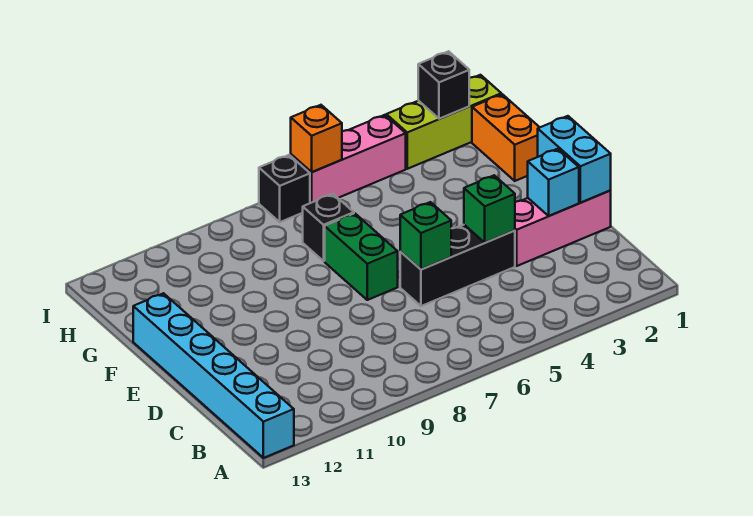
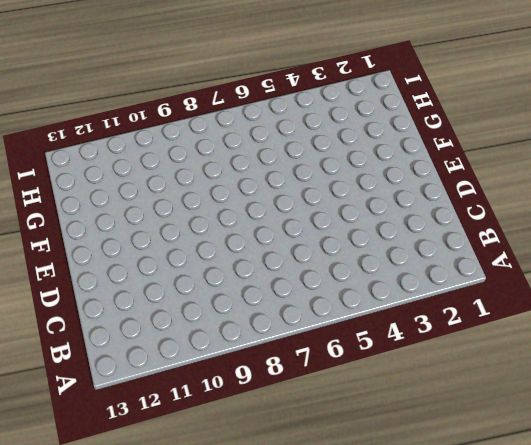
none -> cyan 1x6 brick [133,293,294,458]
none -> pink 1x3 brick [515,191,611,266]
none -> black 1x3 brick [400,225,515,306]

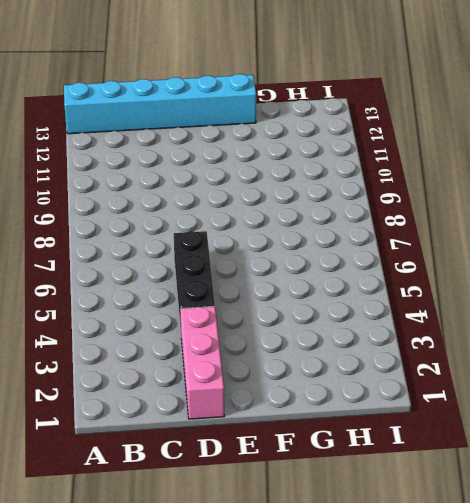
none -> green 1x2 brick [325,213,398,300]
none -> orange 1x2 brick [472,94,540,181]
none -> black 1x1 brick [303,194,354,261]

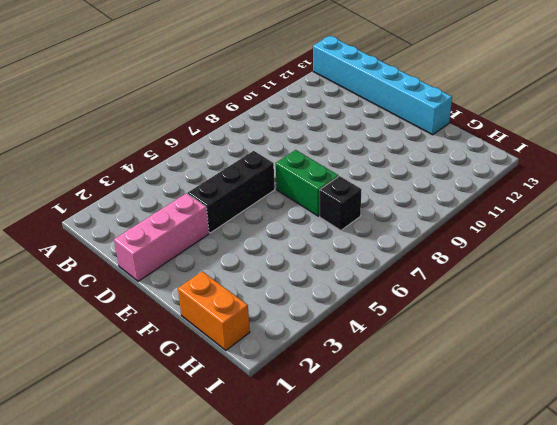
none -> lime 1x3 brick [386,75,501,169]
none -> pink 1x3 brick [291,115,406,203]
none -> black 1x1 brick [259,155,310,222]

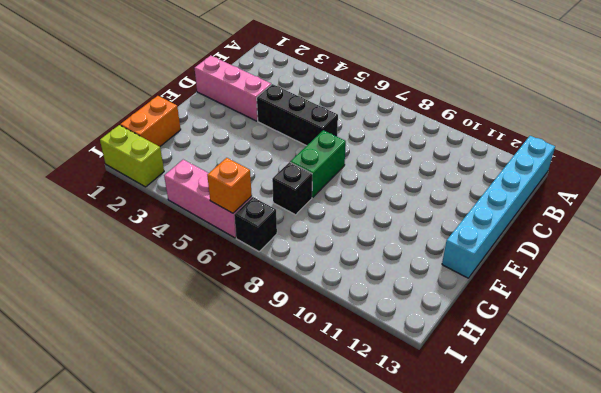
lime 1x2 brick [100,125,164,187] -> lime 1x3 brick [386,75,501,169]
none -> cyan 1x2 brick [538,116,611,203]
none -> cyan 1x1 brick [528,149,579,216]
none -> green 1x1 brick [464,175,515,243]

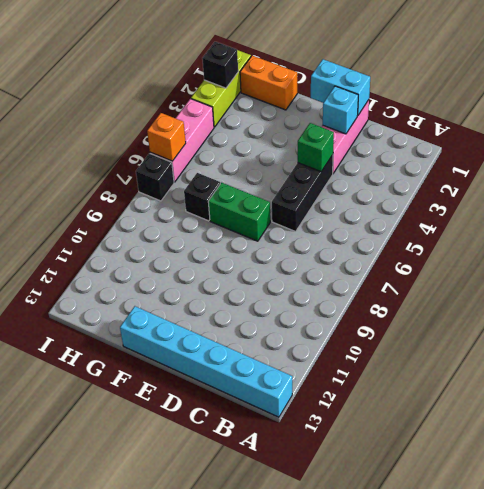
none -> green 1x1 brick [400,202,451,270]

